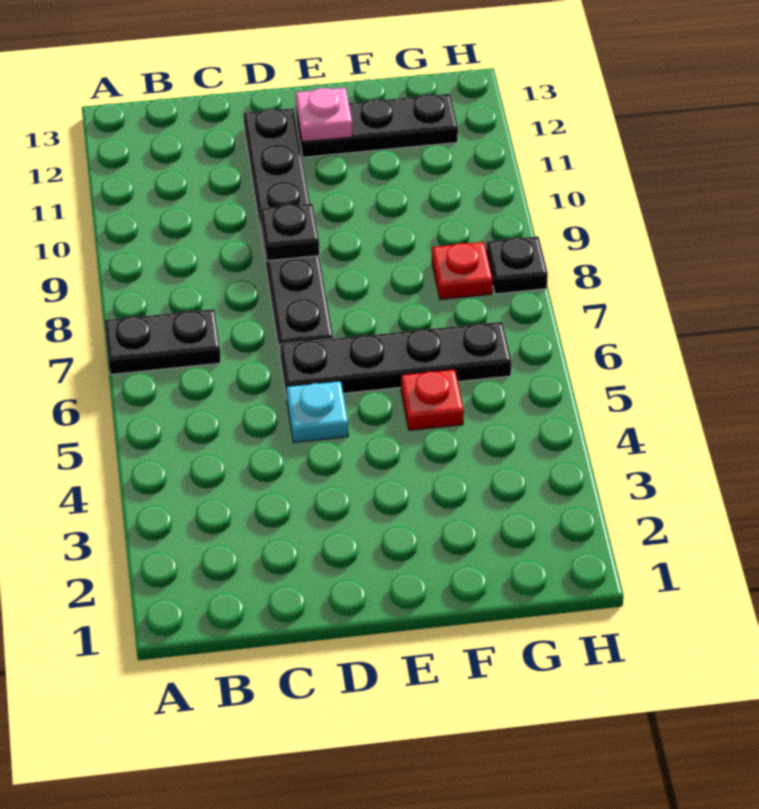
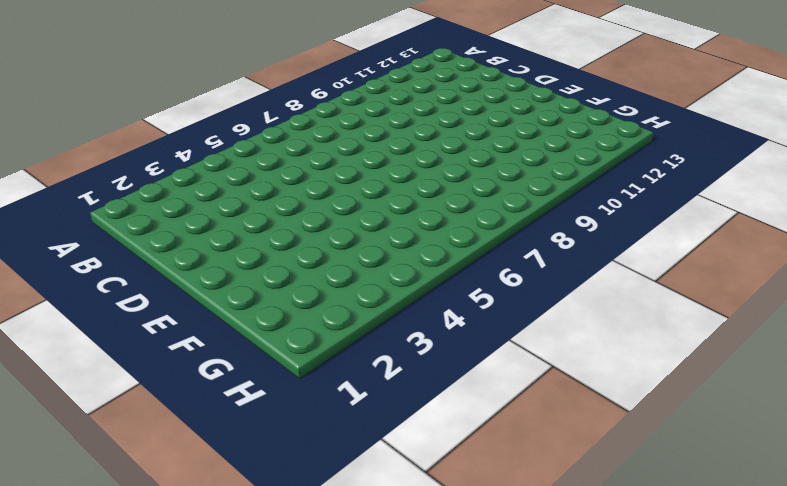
none -> black 1x2 plate [104,309,221,375]
none -> cyan 1x1 plate [286,381,348,442]

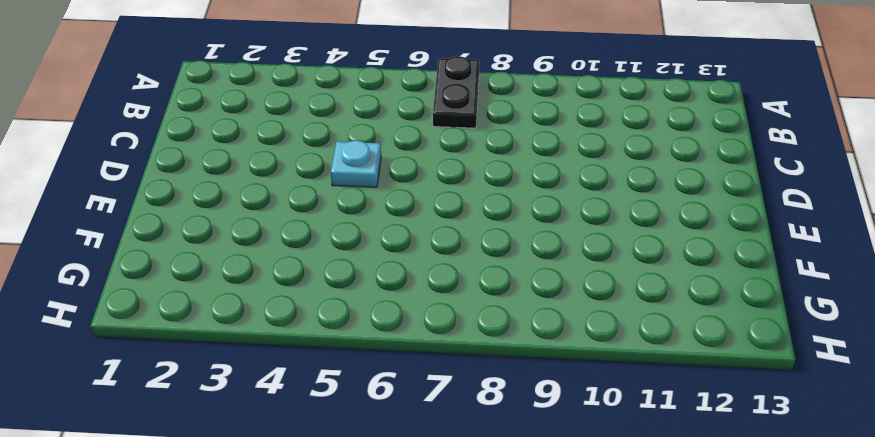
none -> black 1x4 plate [280,322,512,398]
none -> black 1x6 plate [244,108,333,354]

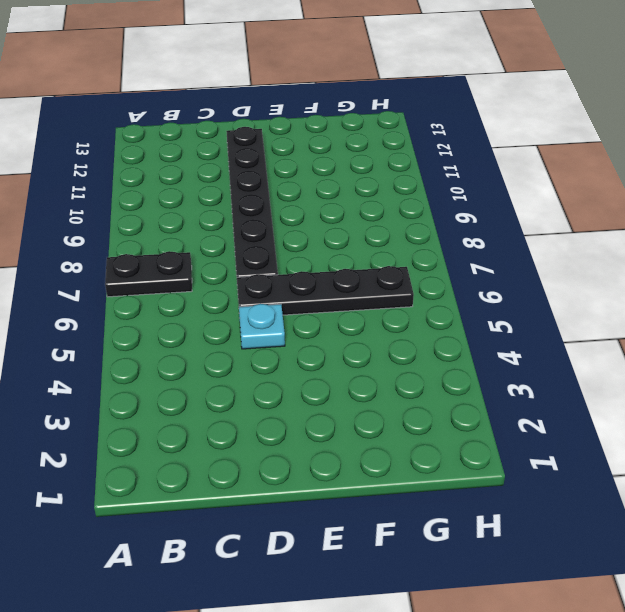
none -> black 1x3 plate [296,94,458,157]
none -> red 1x1 plate [401,369,464,430]

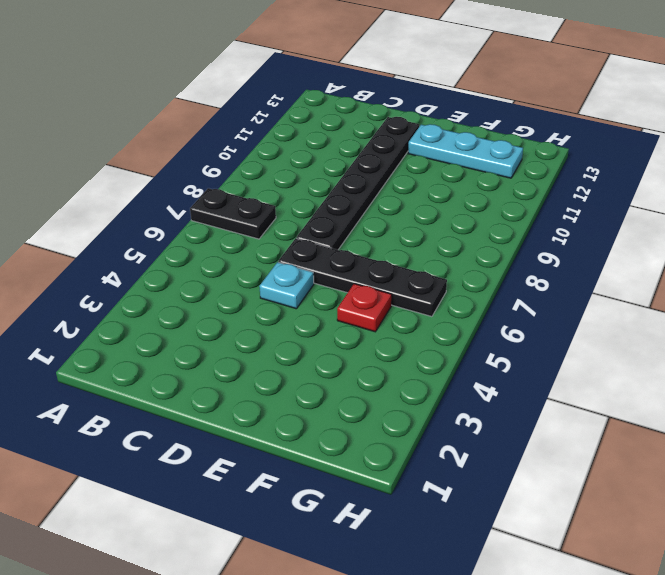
cyan 1x3 plate [408,124,523,178] -> black 1x3 plate [296,94,458,157]
none -> red 1x1 plate [432,242,493,299]
none -> black 1x1 plate [486,236,548,294]

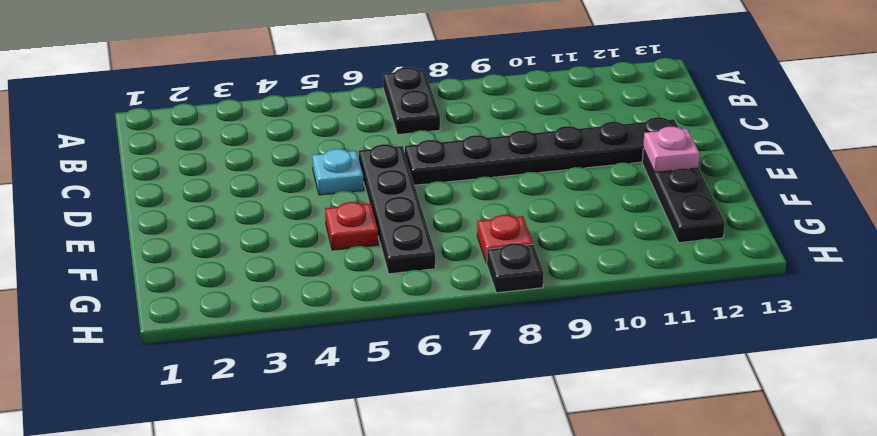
none -> black 1x1 plate [260,204,319,261]

